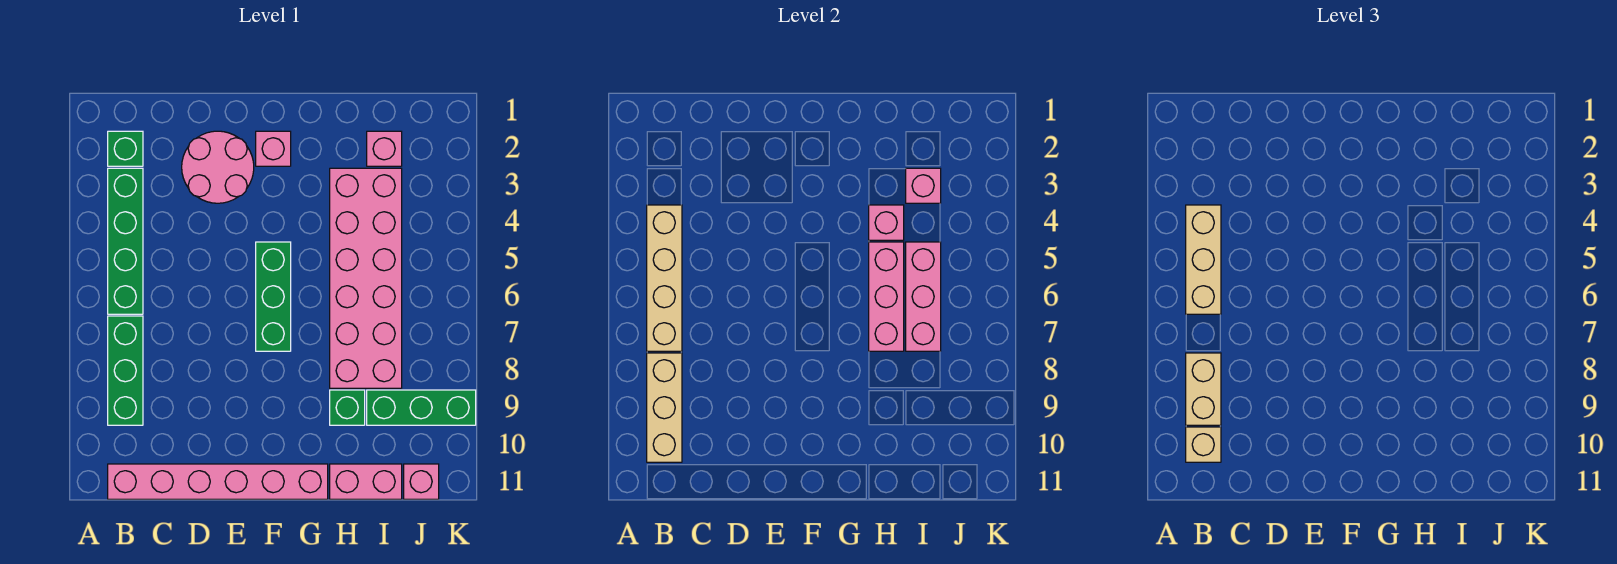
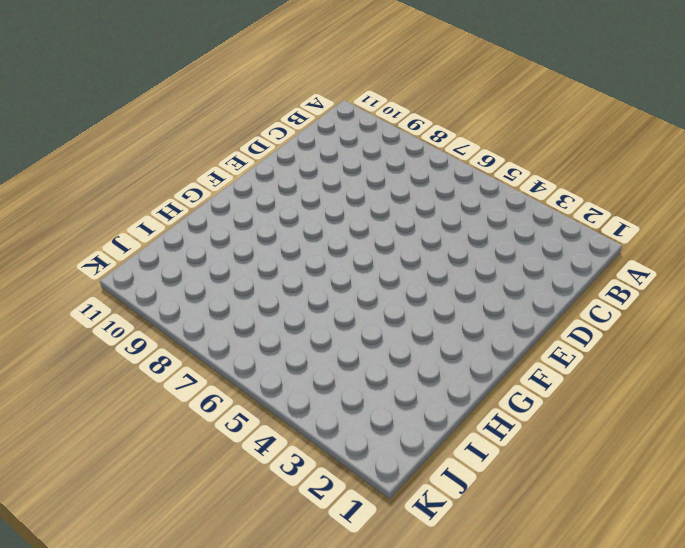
none -> green 1x1 brick [108,131,143,166]
none -> green 1x4 brick [108,168,143,314]
none -> green 1x3 brick [108,316,143,425]

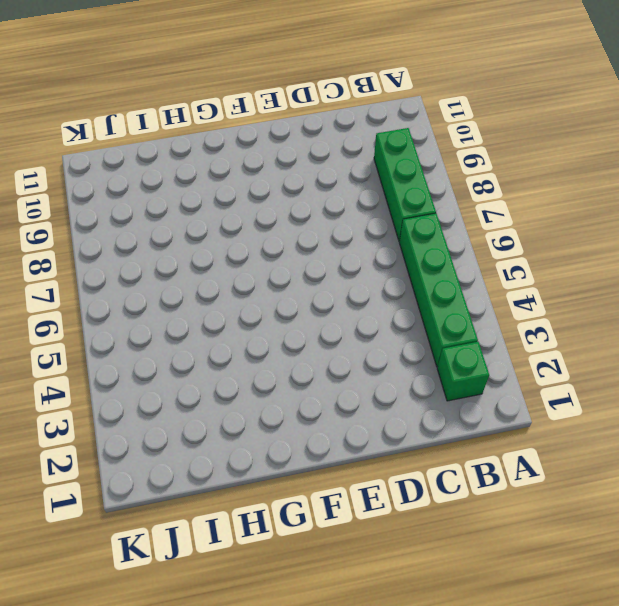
none -> pink 1x6 brick [108,464,328,499]
none -> pink 2x2 round brick [182,131,254,203]
none -> pink 1x1 brick [256,131,291,166]

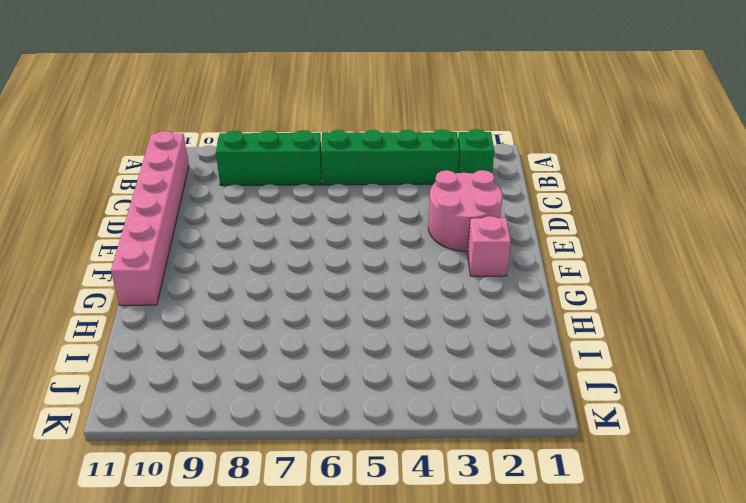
none -> green 1x3 brick [256,242,291,351]
none -> pink 2x6 brick [330,168,402,388]
none -> green 1x1 brick [330,390,365,425]

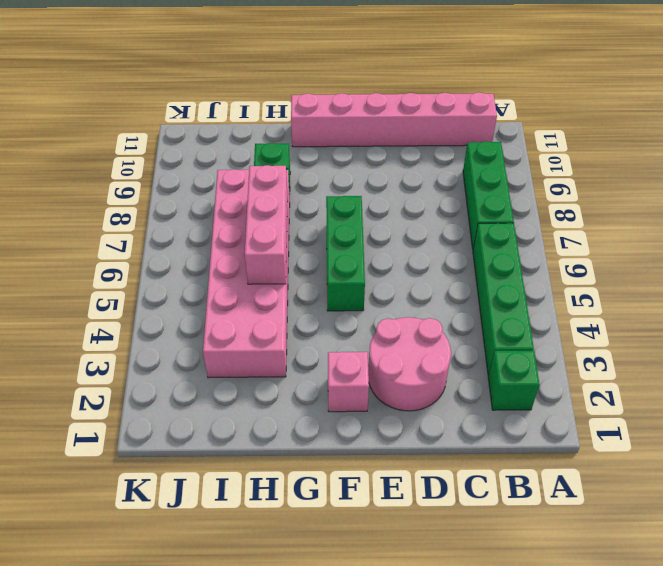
none -> pink 1x2 brick [330,464,402,499]
none -> pink 1x1 brick [367,131,402,166]
none -> green 1x3 brick [367,390,476,425]

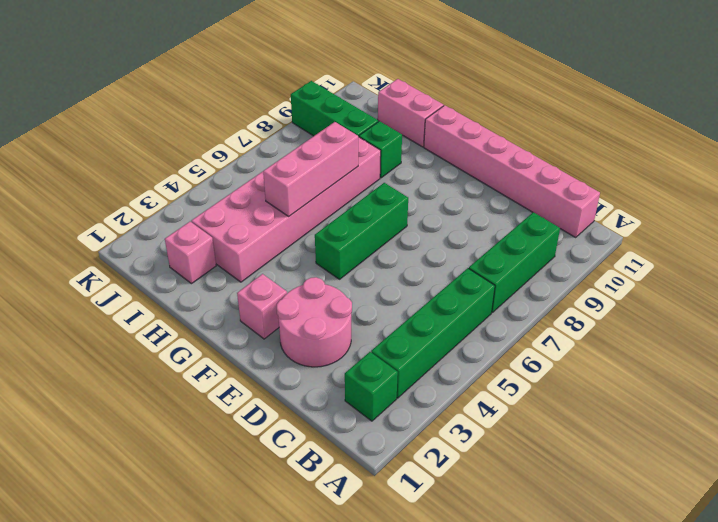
none -> pink 1x1 brick [404,464,439,499]
none -> tan 1x4 brick [647,205,682,351]
none -> tan 1x3 brick [647,353,682,462]

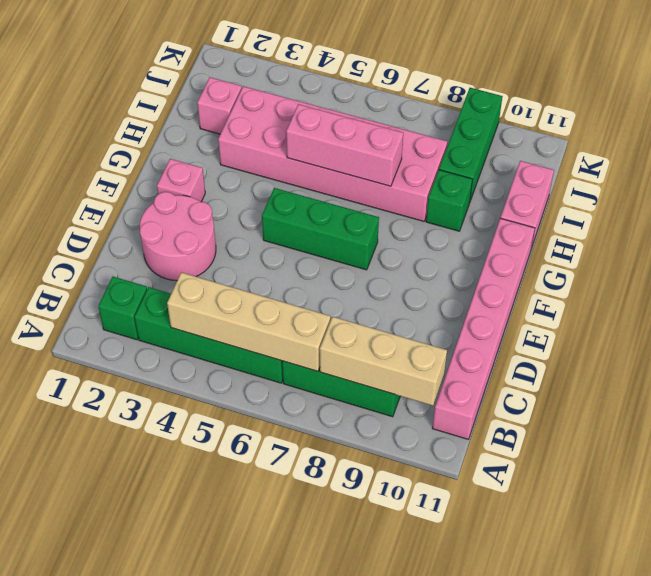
none -> pink 1x1 brick [404,464,439,499]
none -> pink 1x1 brick [869,205,904,240]
none -> pink 1x1 brick [906,168,941,203]

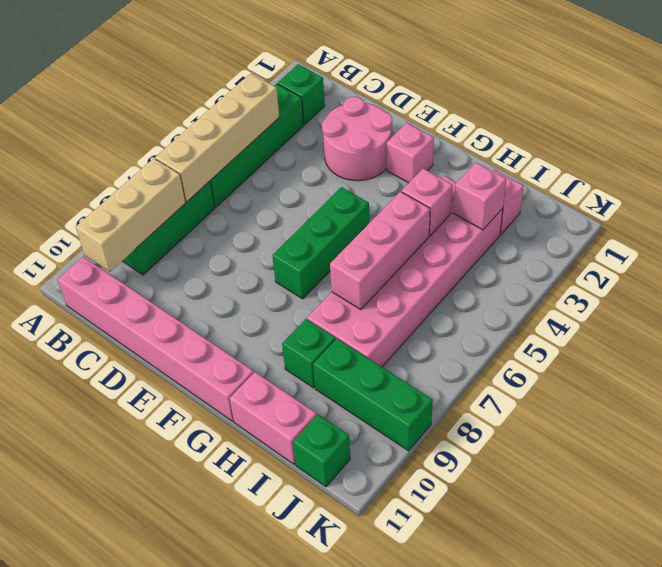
green 1x1 brick [293,415,350,487] -> pink 1x1 brick [404,464,439,499]
none -> pink 1x3 brick [906,242,941,351]
none -> tan 1x3 brick [1186,205,1221,314]
none -> tan 1x2 brick [1186,353,1221,425]

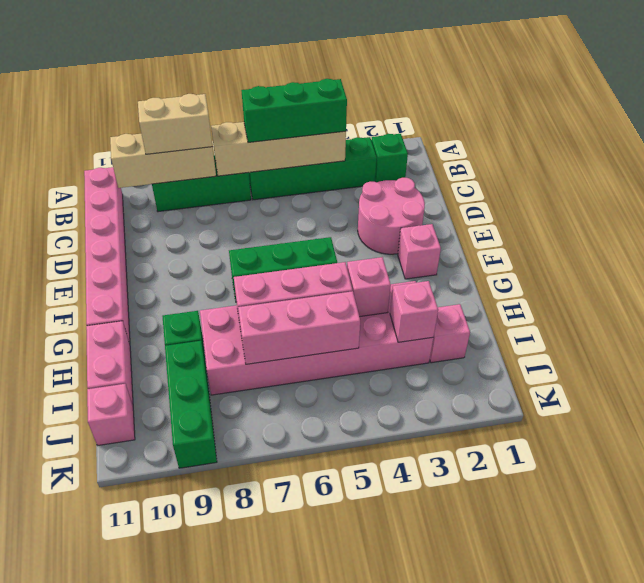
green 1x3 brick [241,79,347,143] -> tan 1x3 brick [1186,205,1221,314]
none -> tan 1x1 brick [1186,427,1221,462]

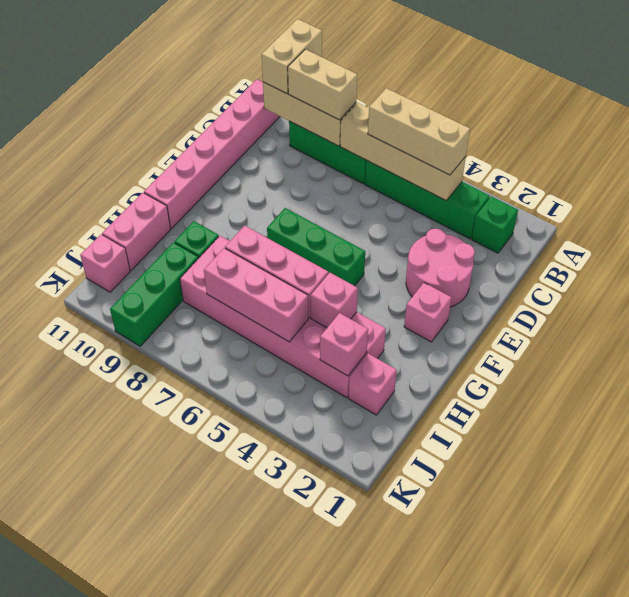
tan 1x2 brick [262,19,322,94] -> tan 1x1 brick [1186,427,1221,462]

